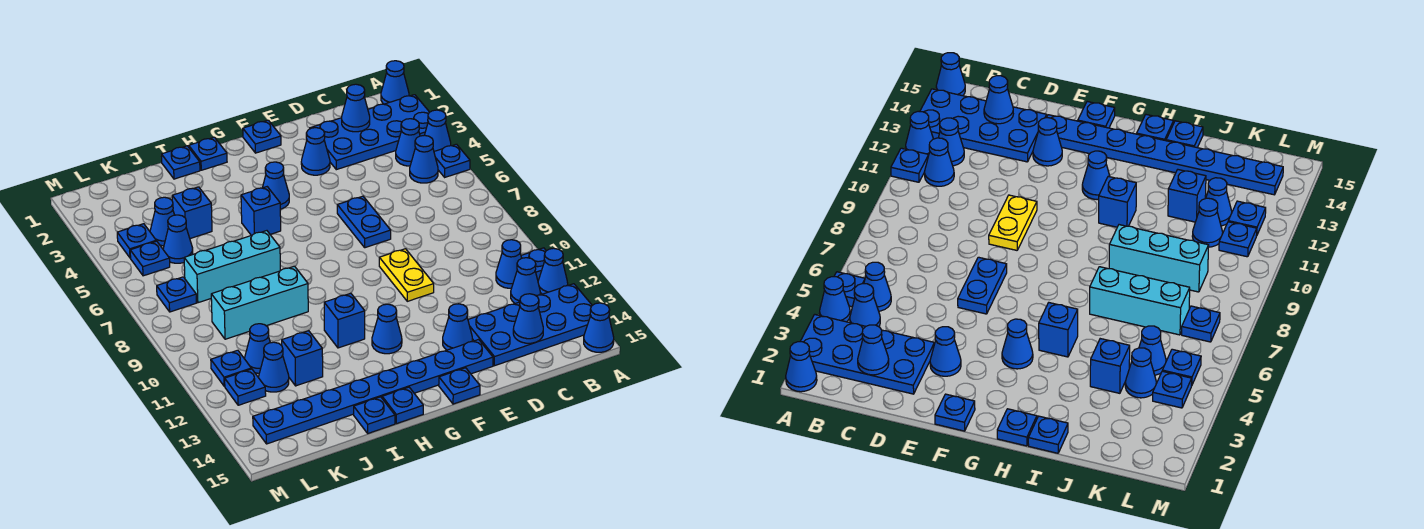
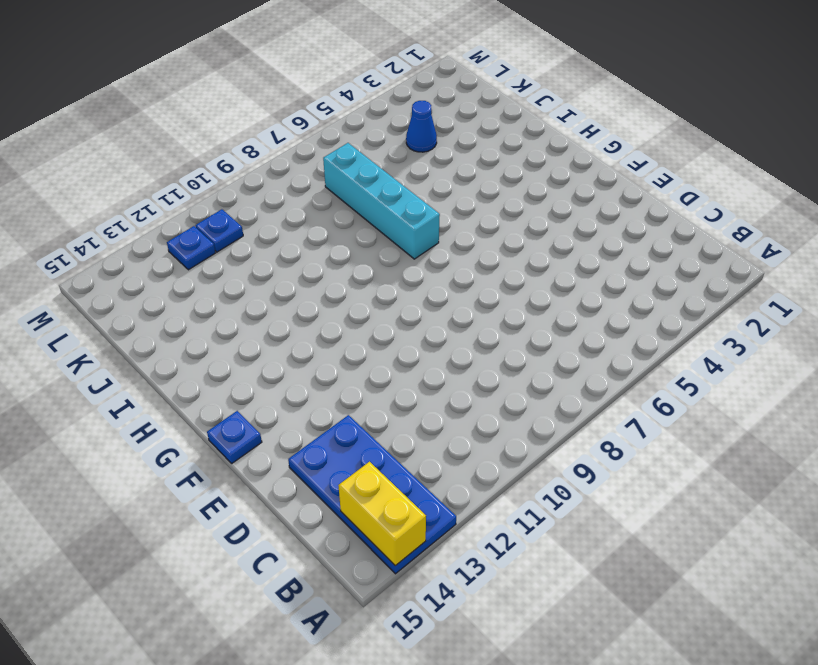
yellow 1x2 brick [338,462,426,566] -> none
cyan 1x4 brick [323,143,440,259] -> cyan 1x3 brick [184,231,280,303]
none -> blue 1x1 cone [381,61,409,104]
none -> blue 2x4 plate [310,95,429,170]
none -> blue 1x1 cone [425,110,451,151]
none -> blue 1x1 plate [434,144,470,177]

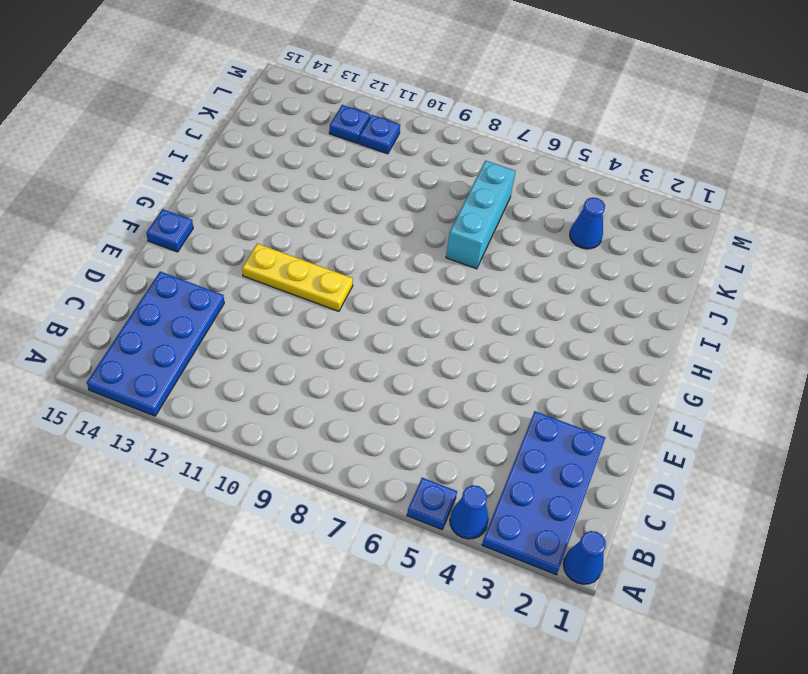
yellow 1x3 plate [242,244,353,311] -> none
none -> blue 1x1 plate [521,248,546,280]
none -> blue 1x1 cone [538,248,568,294]
none -> blue 1x1 cone [584,303,614,352]
none -> blue 1x1 cone [396,119,420,166]

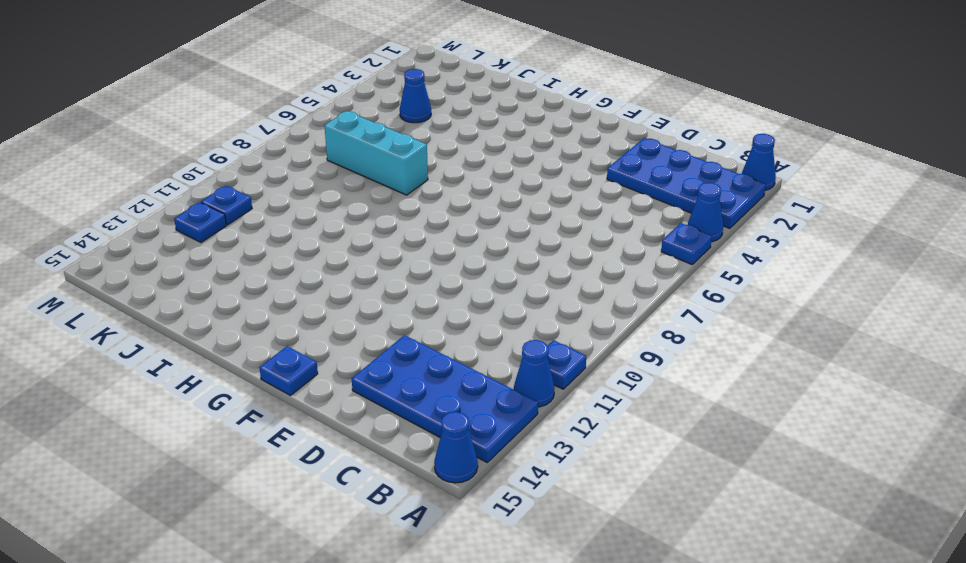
none -> blue 1x1 cone [396,119,420,166]
none -> blue 1x1 cone [410,135,438,183]
none -> blue 1x1 cone [496,240,522,288]
none -> blue 1x1 cone [511,258,540,303]

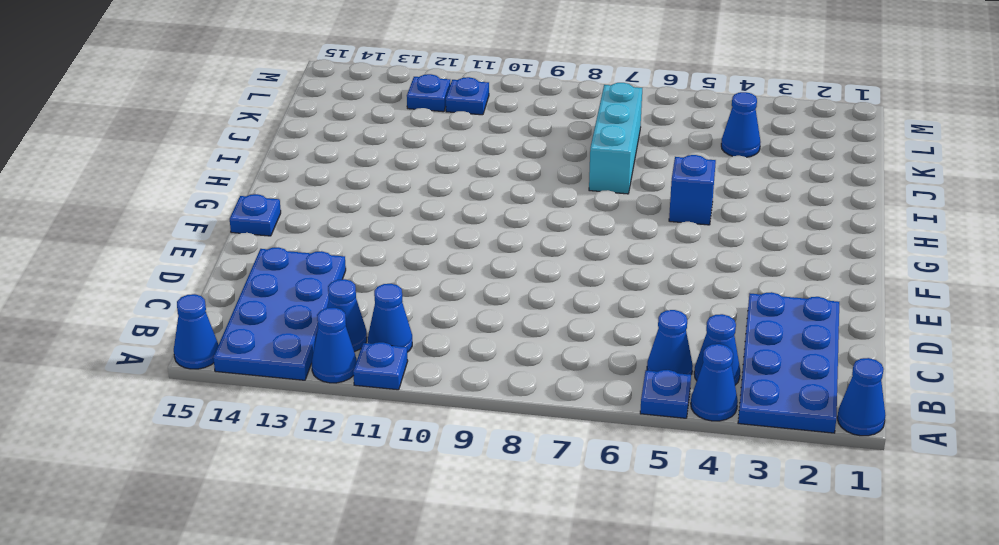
none -> blue 1x1 cone [301,128,330,175]
none -> blue 1x2 plate [337,196,391,248]
none -> yellow 1x2 plate [379,249,434,301]
none -> blue 1x1 cone [443,304,472,350]

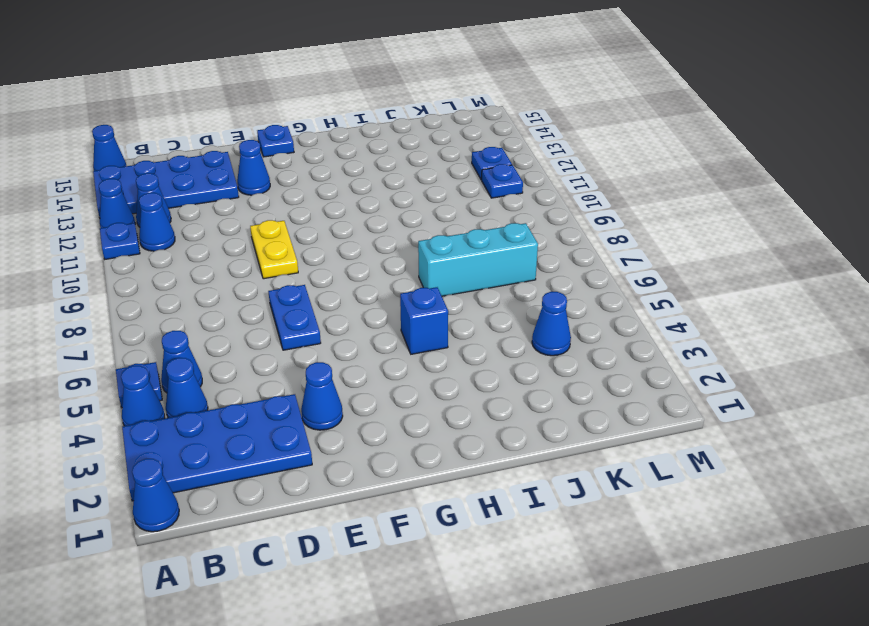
none -> blue 1x8 plate [253,339,493,444]
none -> blue 1x1 plate [243,120,281,153]
none -> blue 1x1 cone [263,162,289,209]
none -> blue 1x1 cone [372,304,402,354]

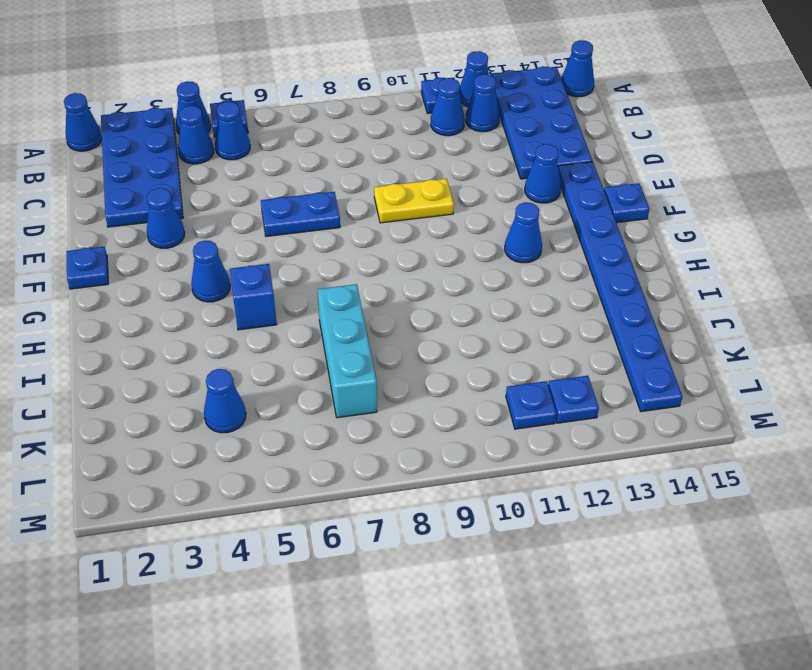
none -> blue 1x1 plate [189,137,227,170]
none -> blue 1x1 brick [324,293,365,348]
none -> blue 1x1 plate [382,387,423,424]
none -> blue 1x1 plate [161,146,200,179]

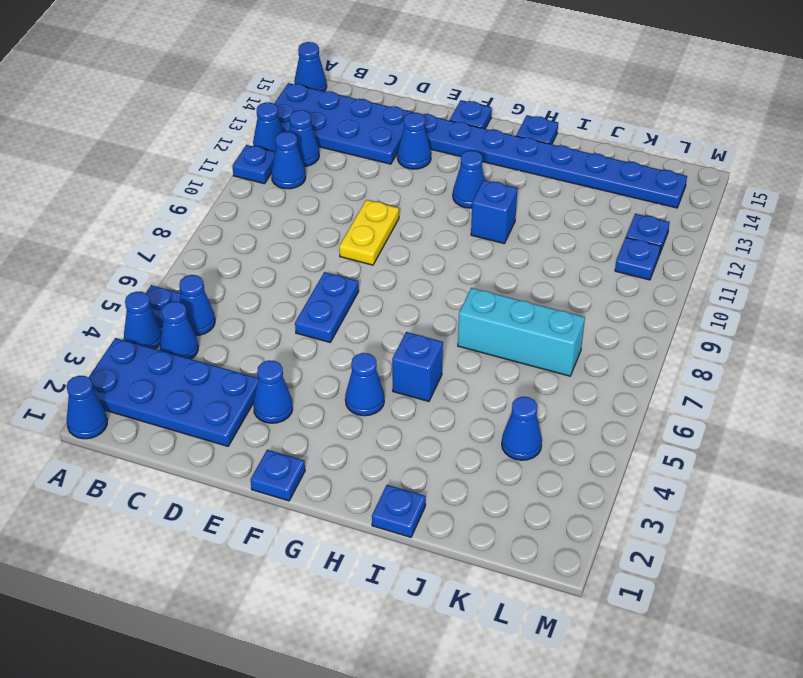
none -> blue 1x1 plate [189,137,227,170]
none -> cyan 1x3 brick [211,266,308,339]
none -> blue 1x1 plate [354,397,395,433]
none -> blue 1x1 brick [172,187,212,238]

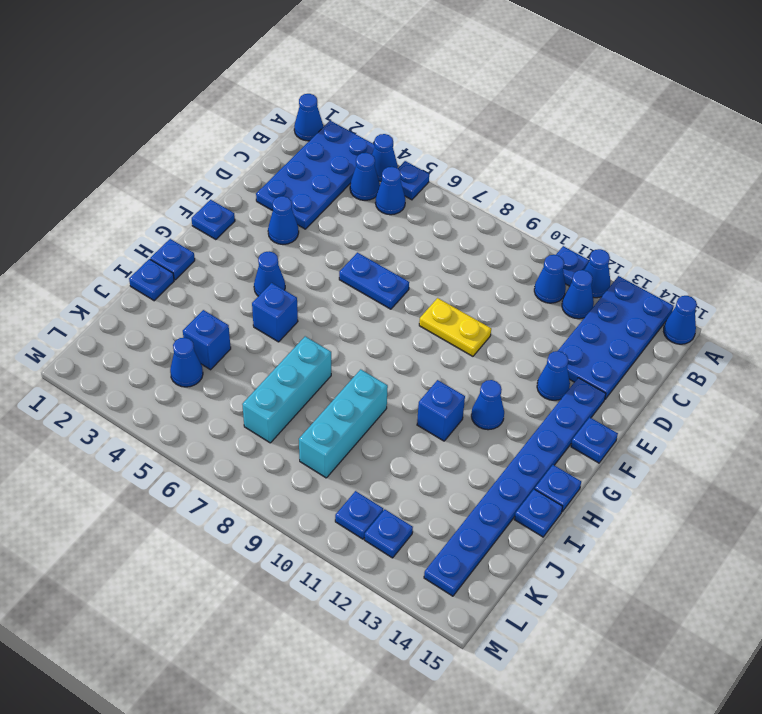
none -> blue 1x1 brick [282,331,323,386]
none -> blue 1x1 cone [163,215,193,263]
none -> blue 1x1 cone [245,324,270,373]
none -> blue 1x1 cone [259,342,289,392]

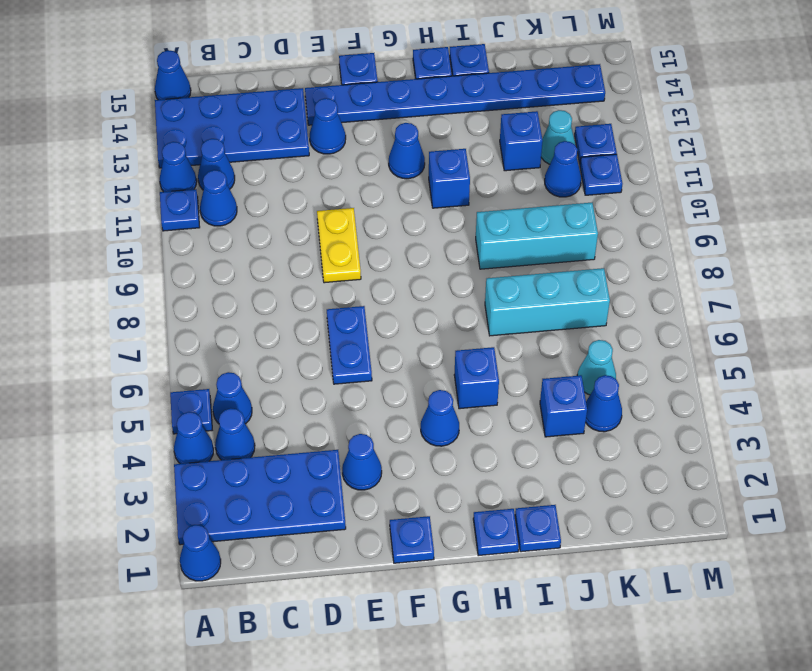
cyan 1x1 cone [578,340,616,395] -> blue 1x1 cone [163,215,193,263]
cyan 1x1 cone [541,110,576,164] -> blue 1x1 cone [259,342,289,392]
none -> blue 1x1 plate [117,224,156,258]
none -> blue 1x1 plate [130,241,170,276]
none -> blue 1x1 plate [157,277,196,312]
none -> blue 1x1 cone [342,84,370,132]

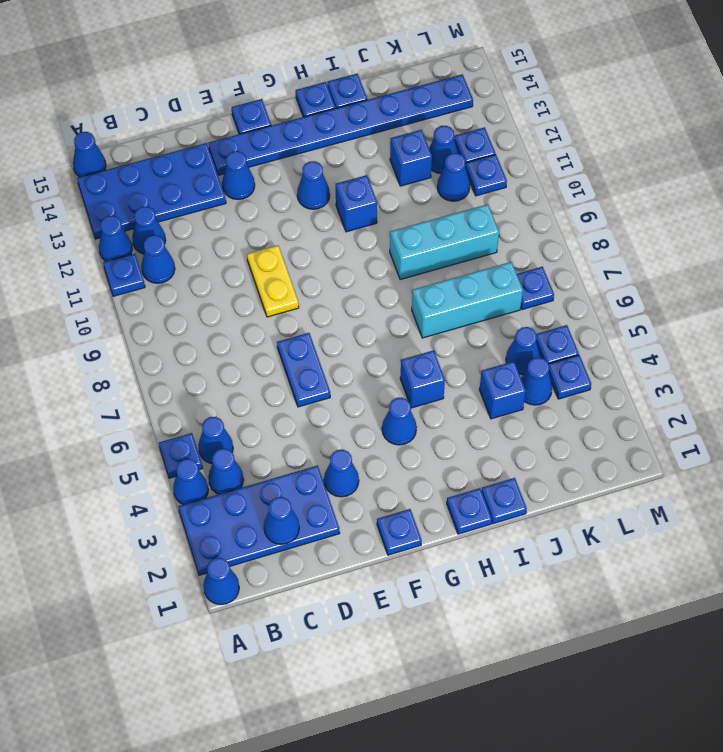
none -> blue 1x1 cone [513,294,543,343]

